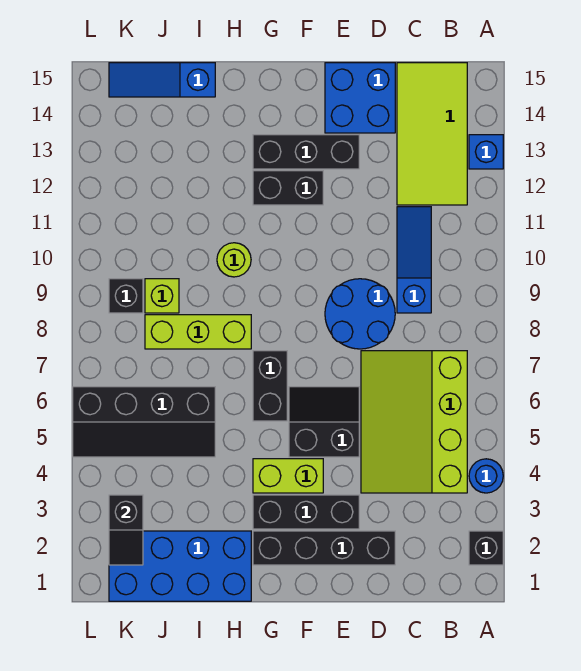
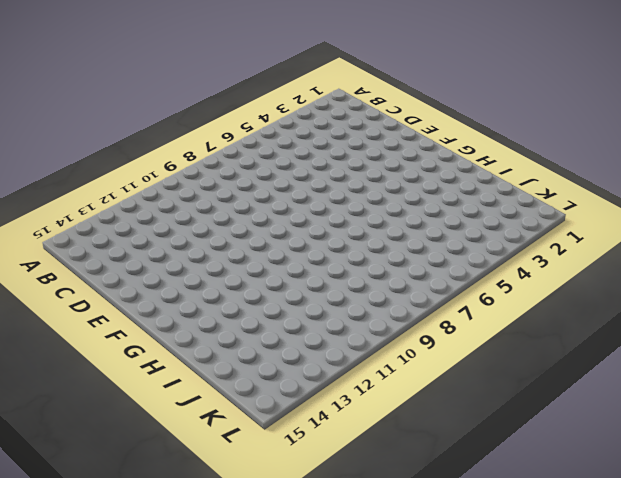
none -> black 1x1 brick [469,531,503,565]
none -> blue 1x1 round brick [469,459,503,493]
none -> blue 1x1 brick [469,135,503,169]

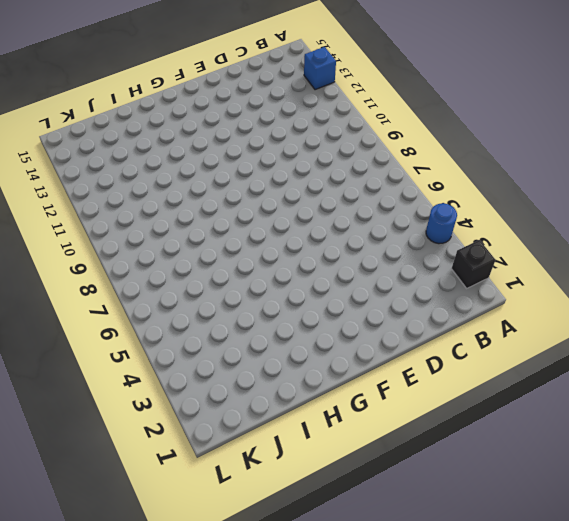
none -> lime 3x4 slope [361,351,467,493]
none -> lime 2x4 tile [397,63,467,205]
none -> blue 1x3 slope [397,207,431,313]

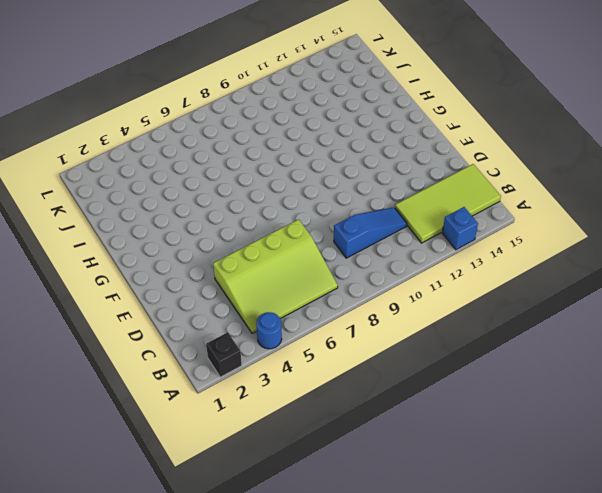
lime 3x4 slope [213,219,338,334] -> lime 3x4 slope turned to [361,351,467,493]
none -> black 1x4 brick [253,531,395,565]
none -> blue 2x2 round brick [325,279,395,349]
none -> blue 2x2 brick [325,63,395,133]

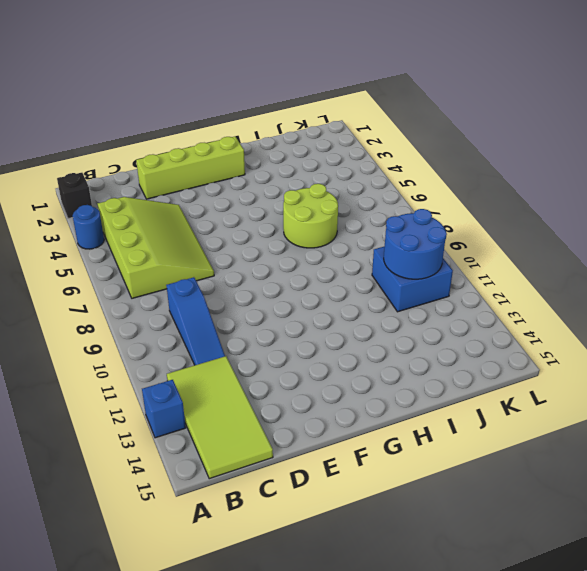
lime 1x4 brick [136,137,245,199] -> black 1x4 brick [253,531,395,565]
lime 2x2 round brick [283,184,338,248] -> black 2x4 slope [73,387,215,457]
blue 2x2 brick [372,246,453,312] -> blue 2x2 brick moved to [325,63,395,133]
blue 2x2 round brick [384,209,447,279] -> blue 2x2 round brick moved to [325,279,395,349]
none -> black 1x3 brick [253,495,359,529]
none -> black 2x2 slope [289,387,359,457]
none -> black 1x3 brick [253,135,359,169]

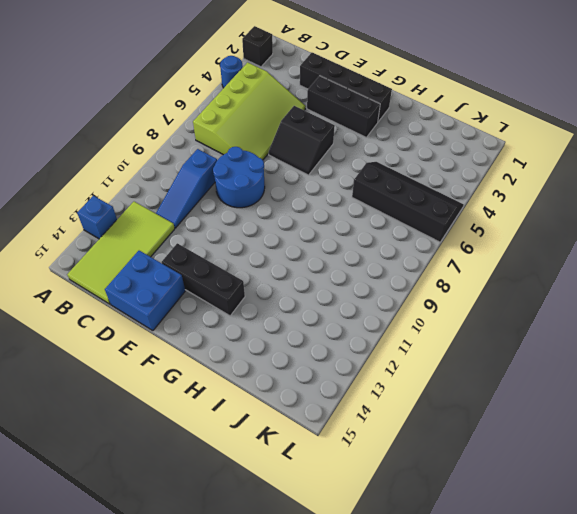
none -> lime 1x2 brick [253,459,323,493]
none -> black 1x2 brick [253,171,323,205]
none -> black 1x2 brick [253,351,287,421]

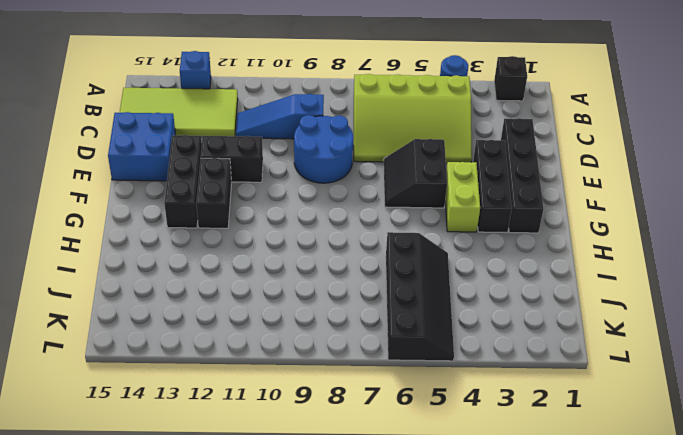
black 1x2 brick [201,136,263,182] -> black 1x2 brick moved to [253,351,287,421]
none -> blue 2x4 brick [109,531,251,601]
none -> lime 1x3 brick [145,315,251,349]
none -> lime 1x1 round brick [217,243,251,277]

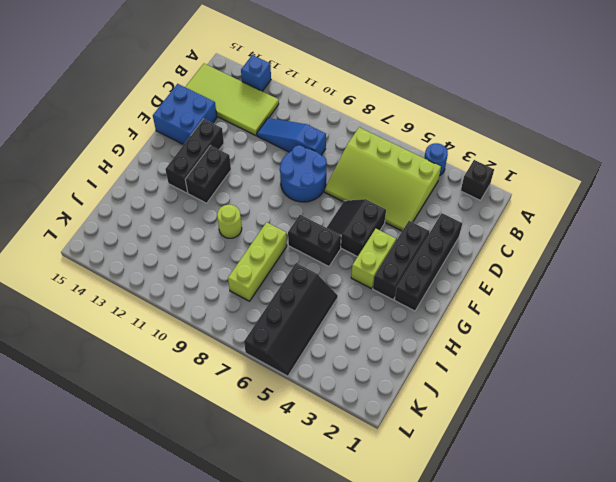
none -> blue 2x4 brick [109,531,251,601]
none -> blue 1x3 slope [109,63,215,97]
none -> lime 1x1 brick [145,279,179,313]

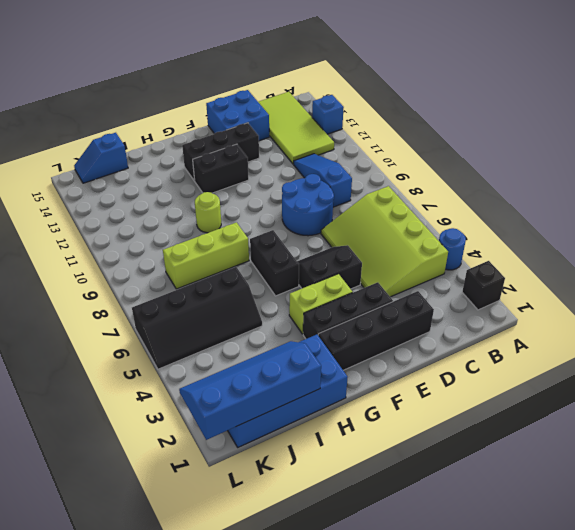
blue 2x4 slope [179,341,321,440] -> black 1x2 slope [109,495,143,565]
blue 1x2 slope [74,133,128,183] -> blue 1x3 slope [109,63,215,97]
none -> lime 1x1 brick [145,279,179,313]
none -> black 1x1 brick [109,279,143,313]

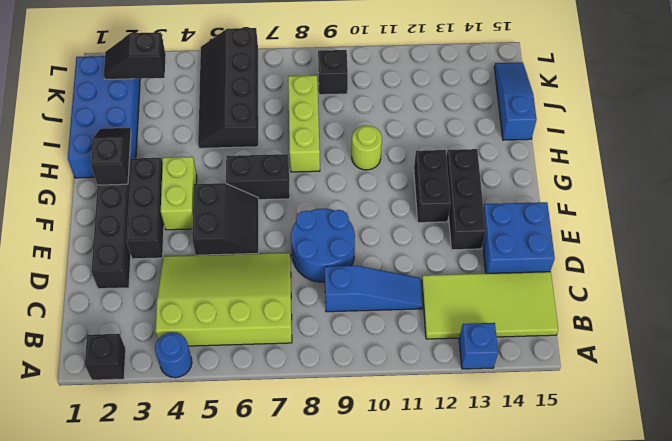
black 1x2 slope [91,128,131,185] -> none
none -> lime 1x1 brick [145,279,179,313]

